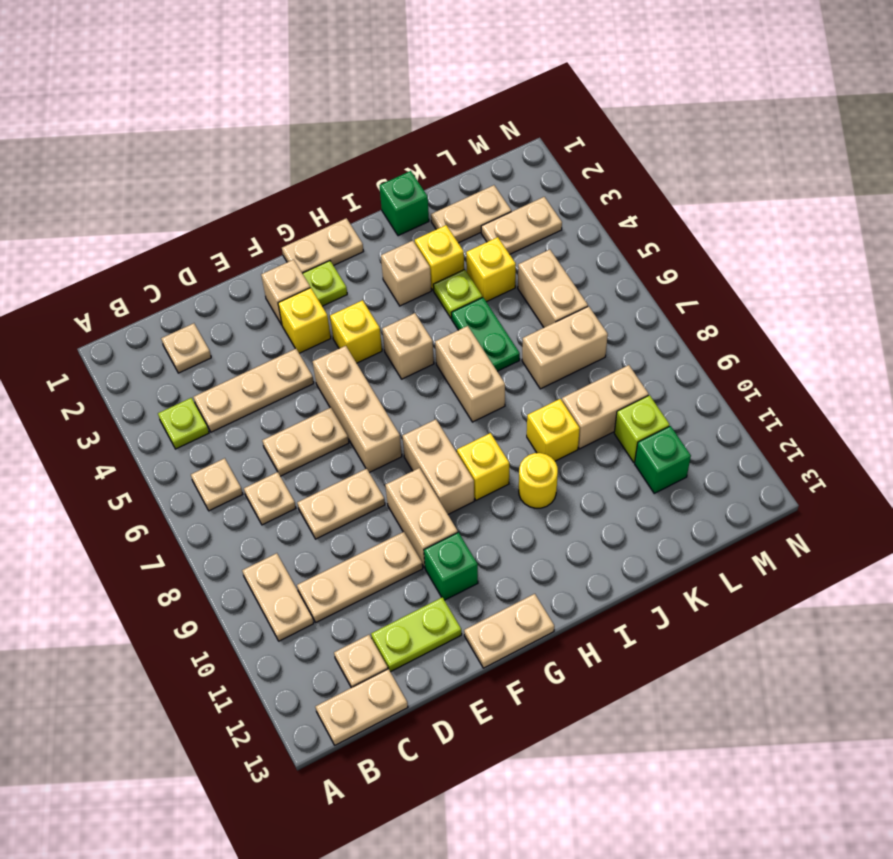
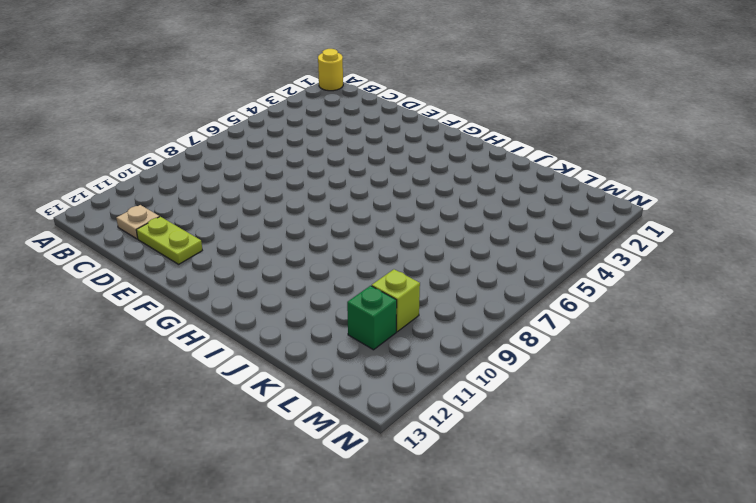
yellow 1x1 round brick [318,49,343,91] -> yellow 1x1 round brick moved to [519,453,558,508]
none -> lime 1x1 plate [158,398,209,449]
none -> tan 1x1 plate [191,458,243,511]
none -> tan 1x2 plate [242,553,314,641]
none -> tan 1x2 plate [315,669,408,745]

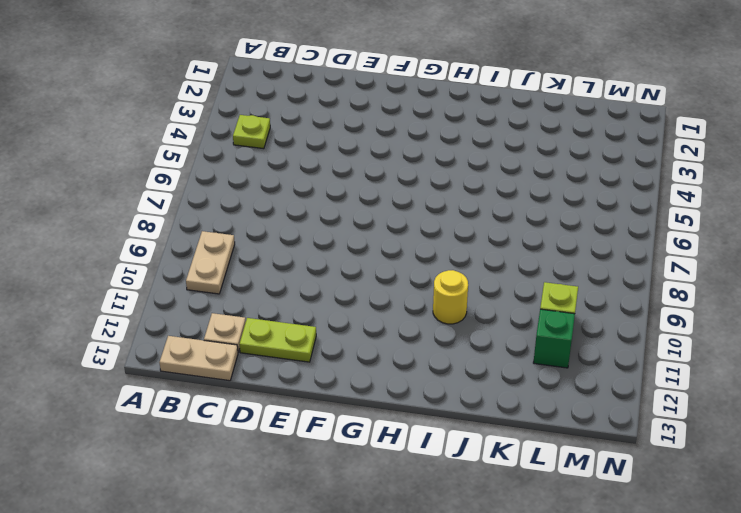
none -> tan 1x1 plate [191,458,243,511]
none -> tan 1x1 plate [161,323,211,373]
none -> tan 1x3 plate [194,349,314,432]
none -> tan 1x1 plate [244,472,296,525]

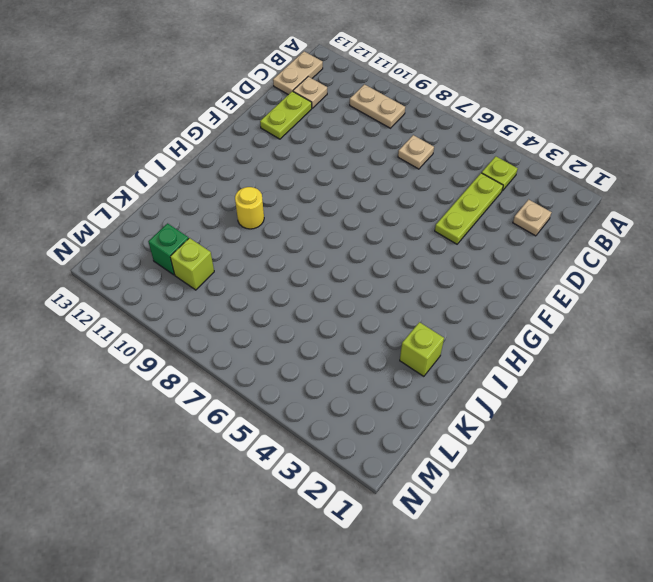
lime 1x3 plate [435,173,503,244] -> tan 1x3 plate [194,349,314,432]
lime 1x1 brick [400,322,444,376] -> none
none -> tan 1x1 plate [191,458,243,511]
none -> tan 1x3 plate [297,532,423,622]
none -> tan 1x2 plate [262,408,349,476]
none -> tan 1x2 plate [297,469,385,539]

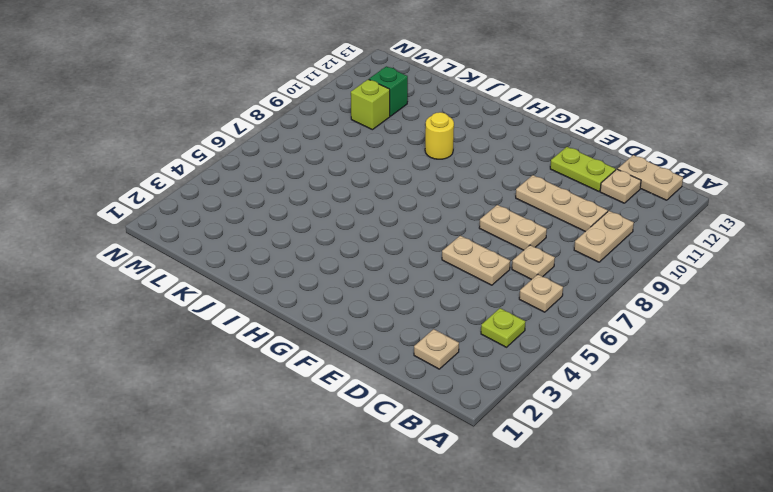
none -> tan 1x3 plate [194,349,314,432]
none -> tan 1x1 brick [261,259,310,325]
none -> yellow 1x1 brick [278,288,331,353]
none -> tan 1x3 brick [313,346,402,473]

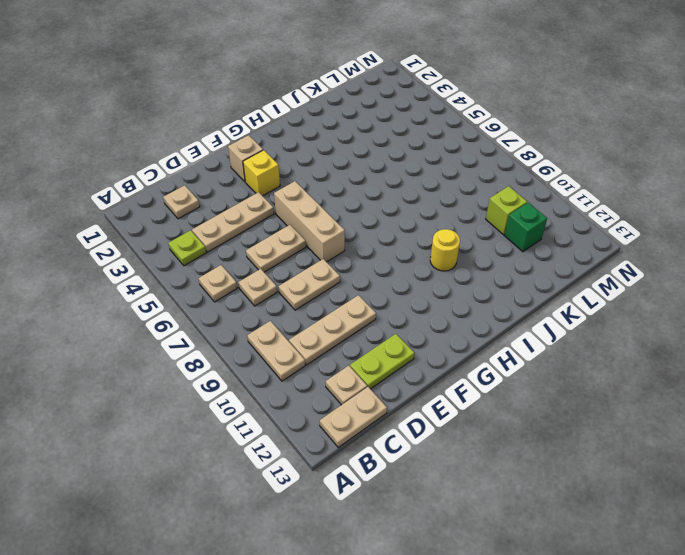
none -> tan 1x2 brick [385,468,458,568]
none -> green 1x1 brick [424,532,478,600]
none -> tan 1x2 plate [464,594,554,668]
none -> tan 1x2 plate [282,218,364,273]

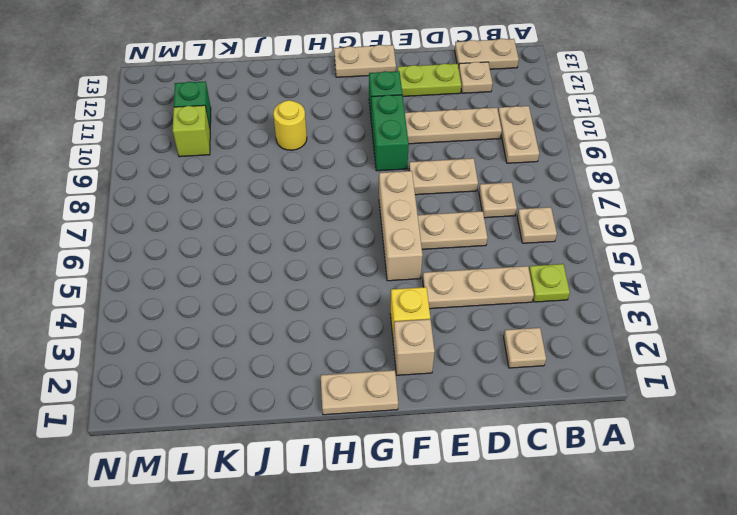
green 1x2 brick [371,95,409,171] -> tan 1x2 brick [385,468,458,568]
none -> lime 1x1 plate [302,261,347,306]
none -> yellow 1x1 brick [330,300,382,363]
none -> tan 1x2 brick [402,419,474,514]
none -> tan 1x1 brick [382,313,434,379]

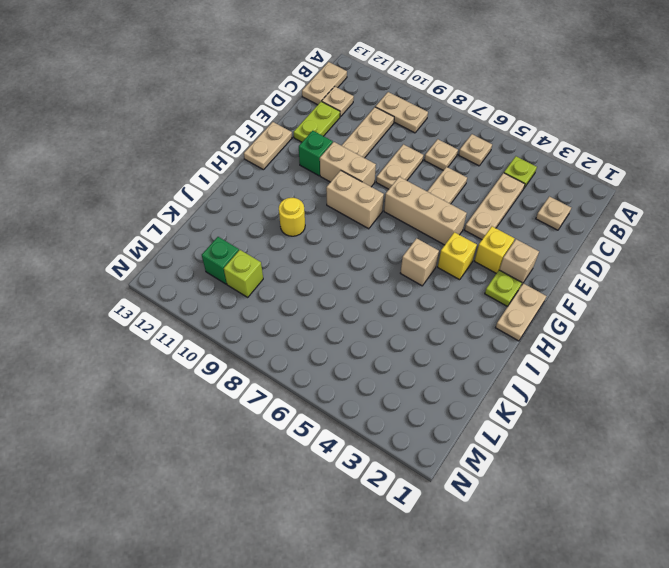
none -> yellow 1x1 brick [457,433,509,500]
none -> tan 1x1 brick [381,241,431,306]
none -> tan 1x2 brick [435,326,505,422]
none -> green 1x1 brick [380,171,429,236]

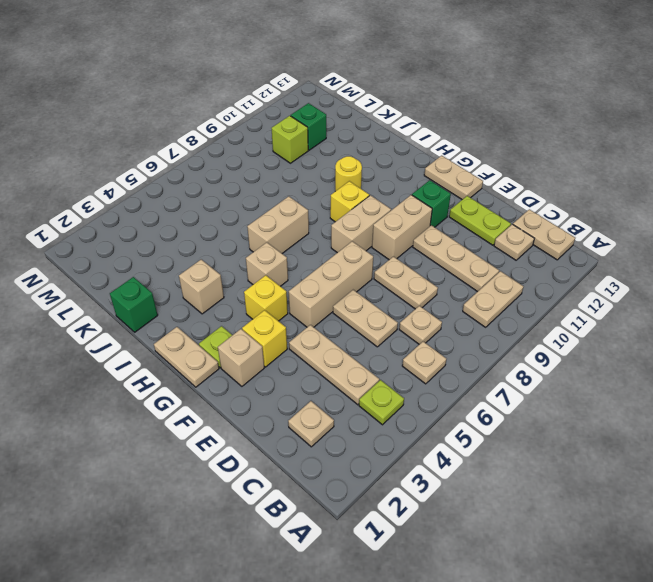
none -> yellow 1x1 brick [415,225,464,290]
none -> lime 1x1 plate [433,269,482,318]
none -> green 1x2 plate [452,297,520,371]
none -> yellow 1x1 brick [527,399,580,461]

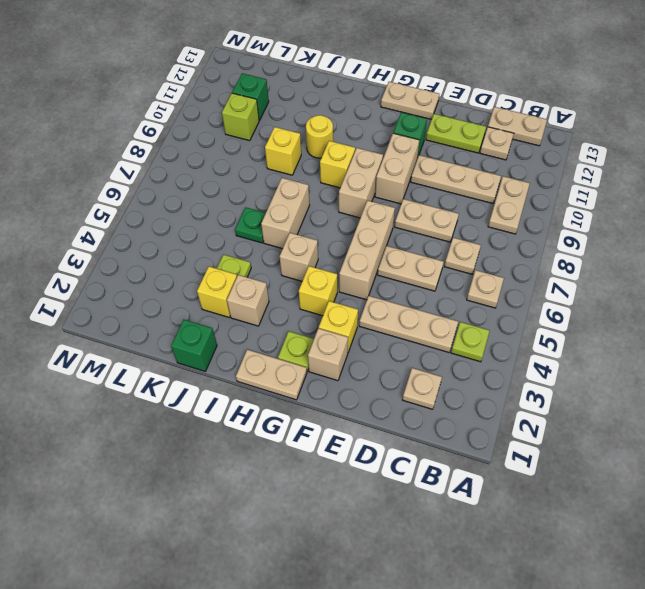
green 1x1 plate [235,207,266,243] -> green 1x2 plate [452,297,520,371]
none -> tan 1x2 plate [431,185,511,243]
none -> yellow 1x1 brick [466,237,516,302]
none -> tan 1x2 brick [522,306,608,389]
none -> tan 1x2 brick [562,365,649,449]

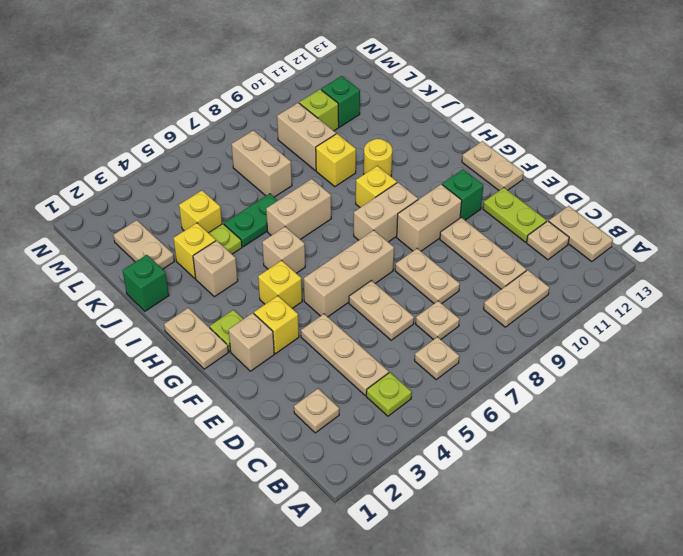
none -> tan 1x2 plate [481,197,562,254]
none -> tan 1x2 brick [518,249,588,327]

